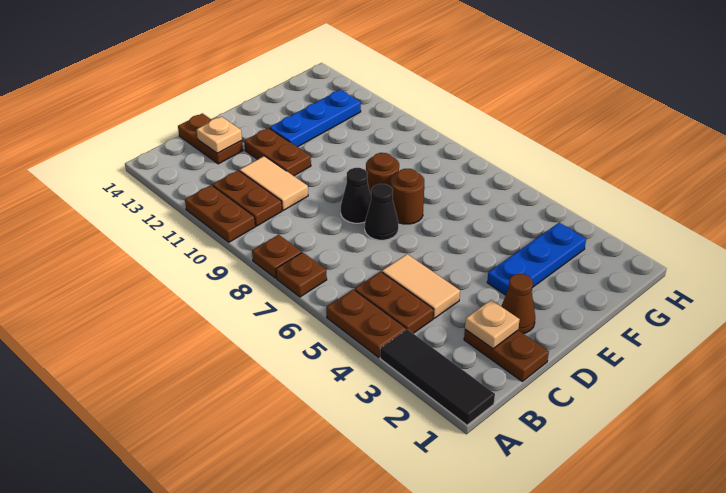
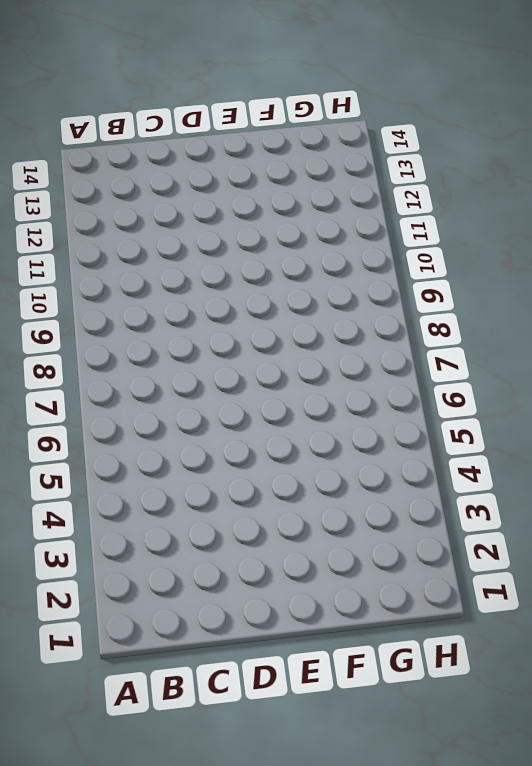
none -> black 1x3 tile [380,329,495,425]
none -> brown 1x2 plate [326,290,406,358]
none -> brown 1x1 plate [276,252,327,297]

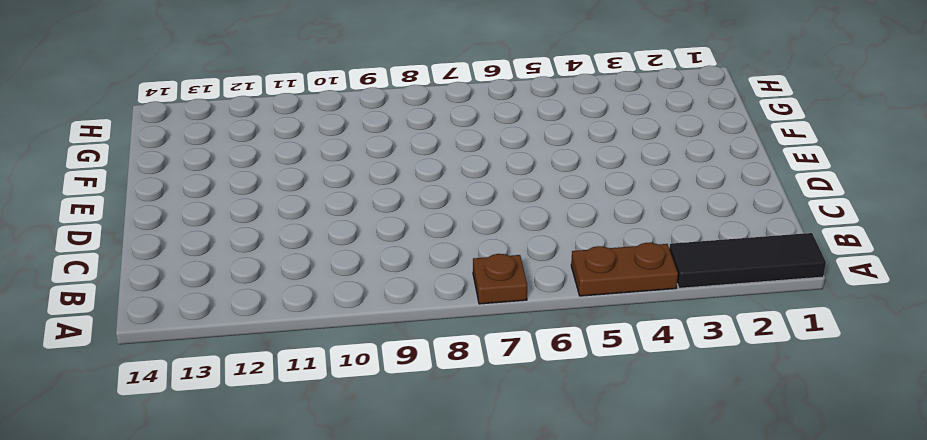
none -> brown 1x1 plate [252,235,302,278]
none -> brown 1x2 plate [185,185,255,242]
none -> brown 1x2 plate [355,271,434,333]

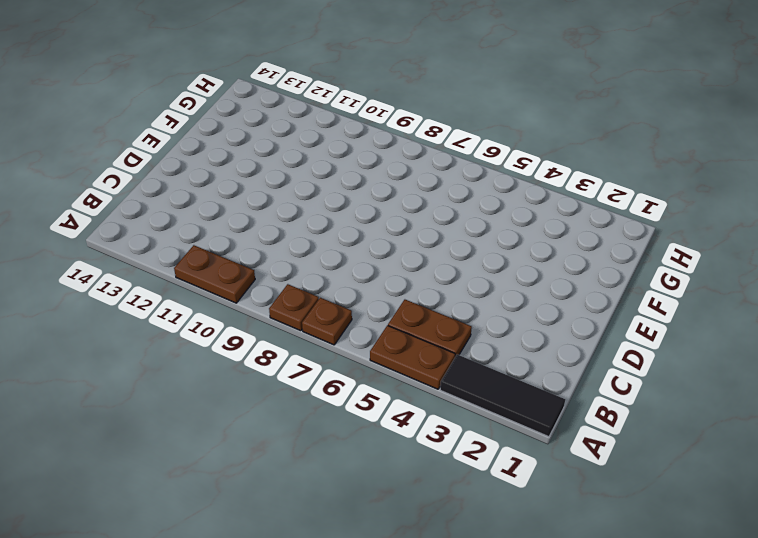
none -> brown 1x2 plate [213,170,282,226]
none -> brown 1x2 plate [464,330,549,381]
none -> tan 1x2 tile [382,254,460,318]

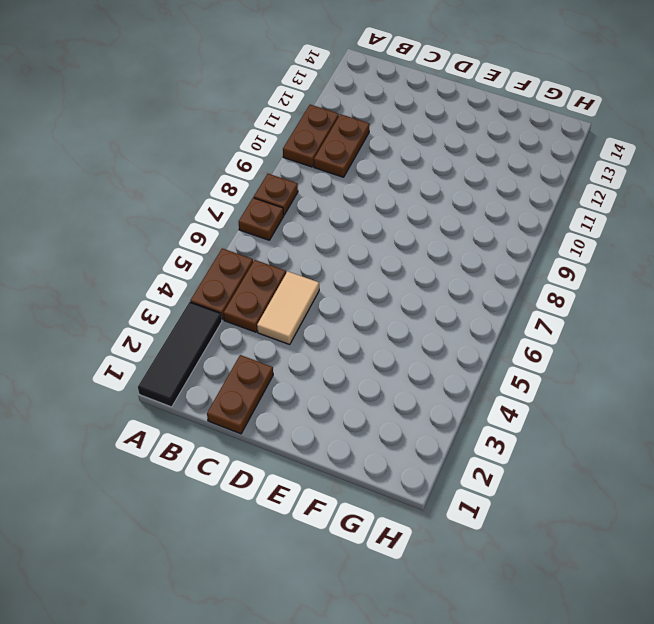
none -> tan 1x2 tile [240,156,308,210]
none -> brown 1x2 plate [178,113,243,164]
none -> brown 1x1 cone [501,274,535,334]

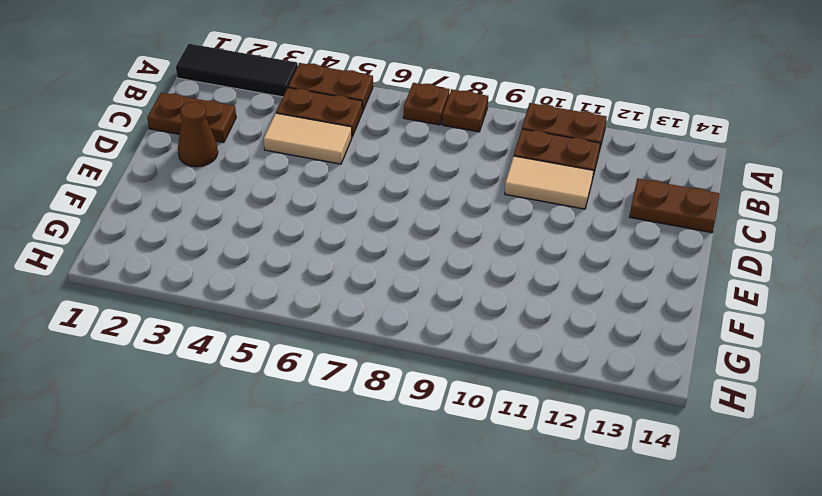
none -> black 1x1 cone [365,184,398,240]
none -> black 1x1 cone [341,168,371,223]
none -> brown 1x2 plate [244,128,311,176]

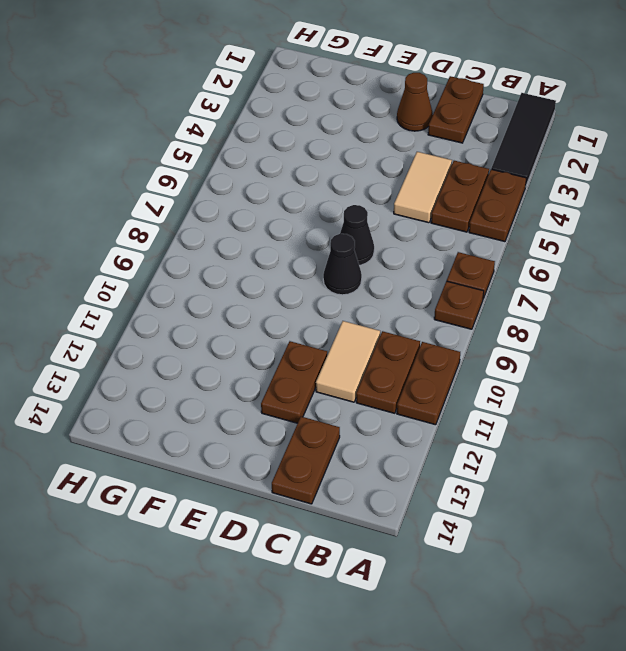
none -> blue 1x3 plate [487,222,586,295]
none -> brown 1x1 round brick [391,169,424,224]
none -> brown 1x1 round brick [366,153,399,194]

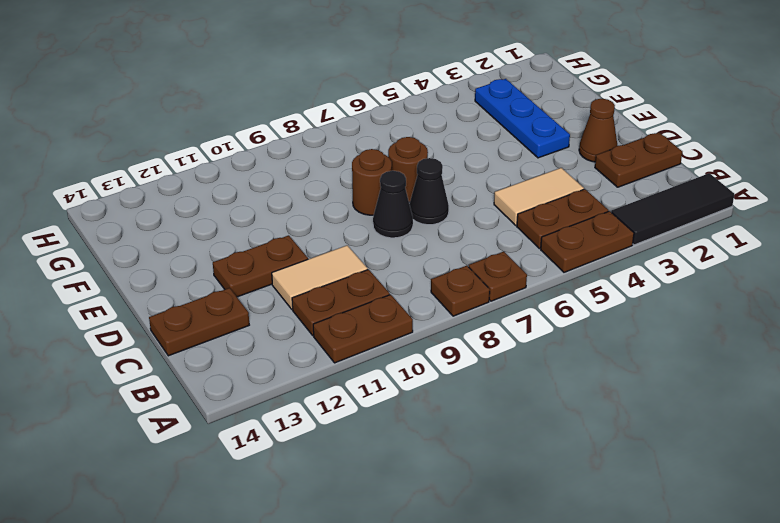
none -> blue 1x3 plate [270,90,361,147]
none -> tan 1x1 plate [465,300,520,349]
none -> tan 1x1 plate [197,117,242,153]

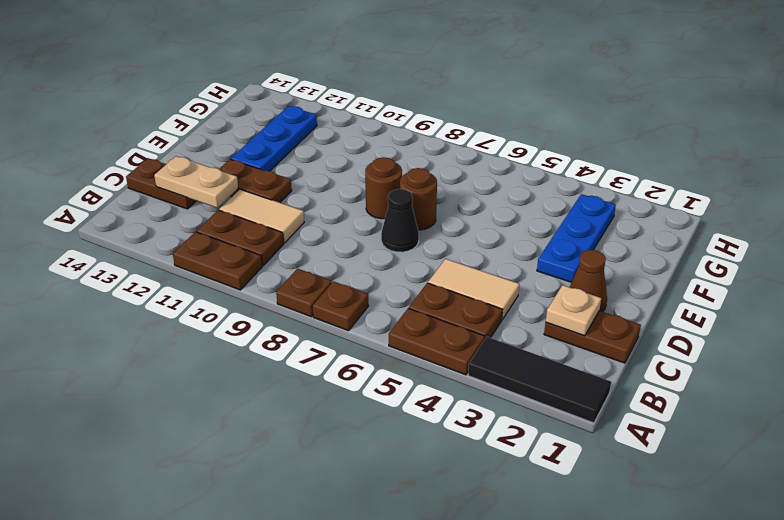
tan 1x2 plate [154,156,238,208] -> tan 1x1 plate [197,117,242,153]
none -> black 1x1 cone [341,168,371,223]

